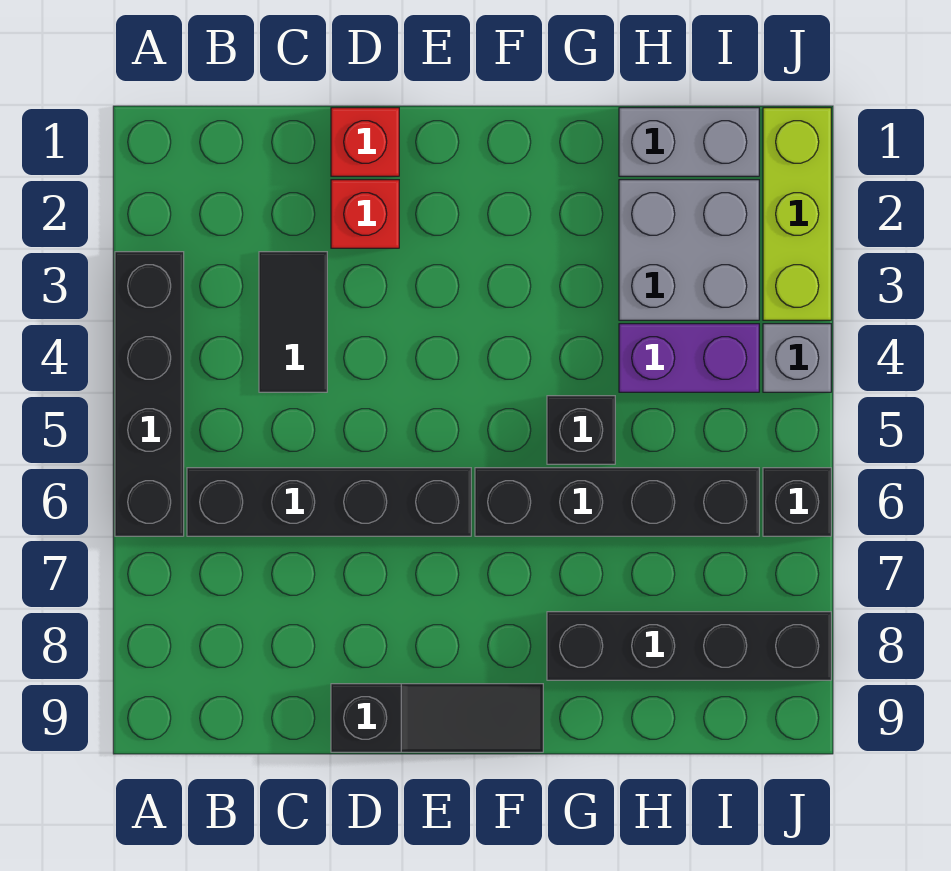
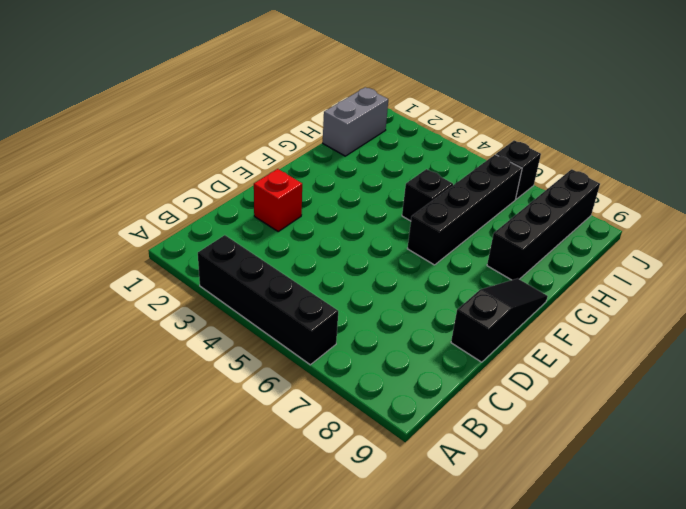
none -> black 1x4 brick [187,468,471,536]
none -> black 1x2 tile [259,252,327,392]
none -> red 1x1 brick [331,108,399,176]

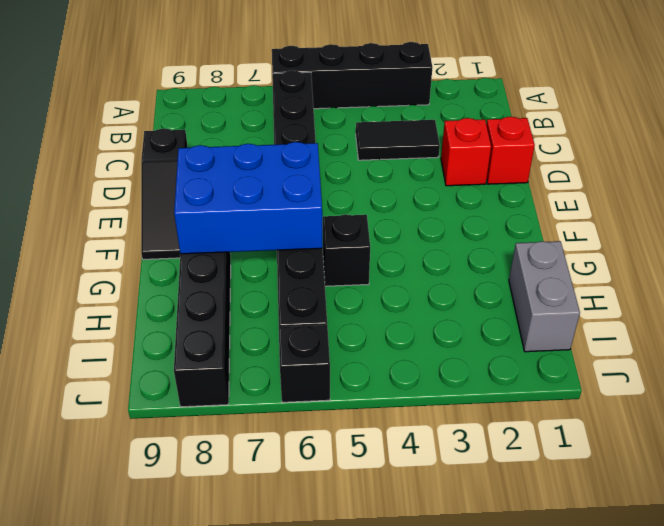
blue 2x3 brick [174,142,323,254] -> none
none -> grey 2x2 brick [619,180,759,320]
none -> purple 1x2 brick [619,324,759,392]
none -> lime 1x3 brick [763,108,831,320]

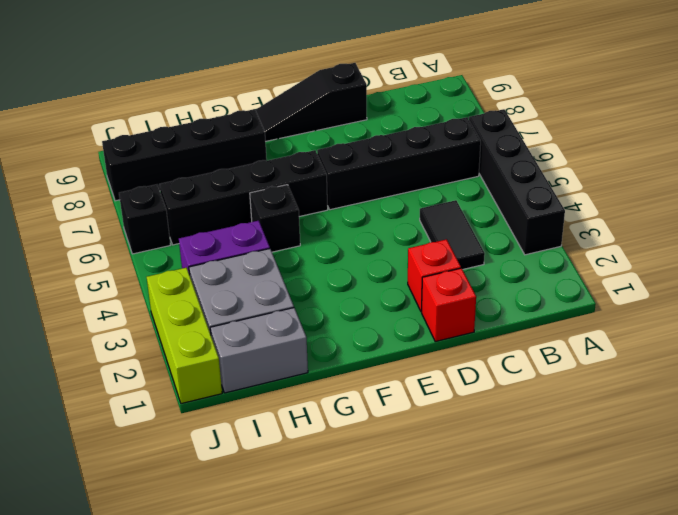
none -> grey 1x1 brick [763,324,831,392]

